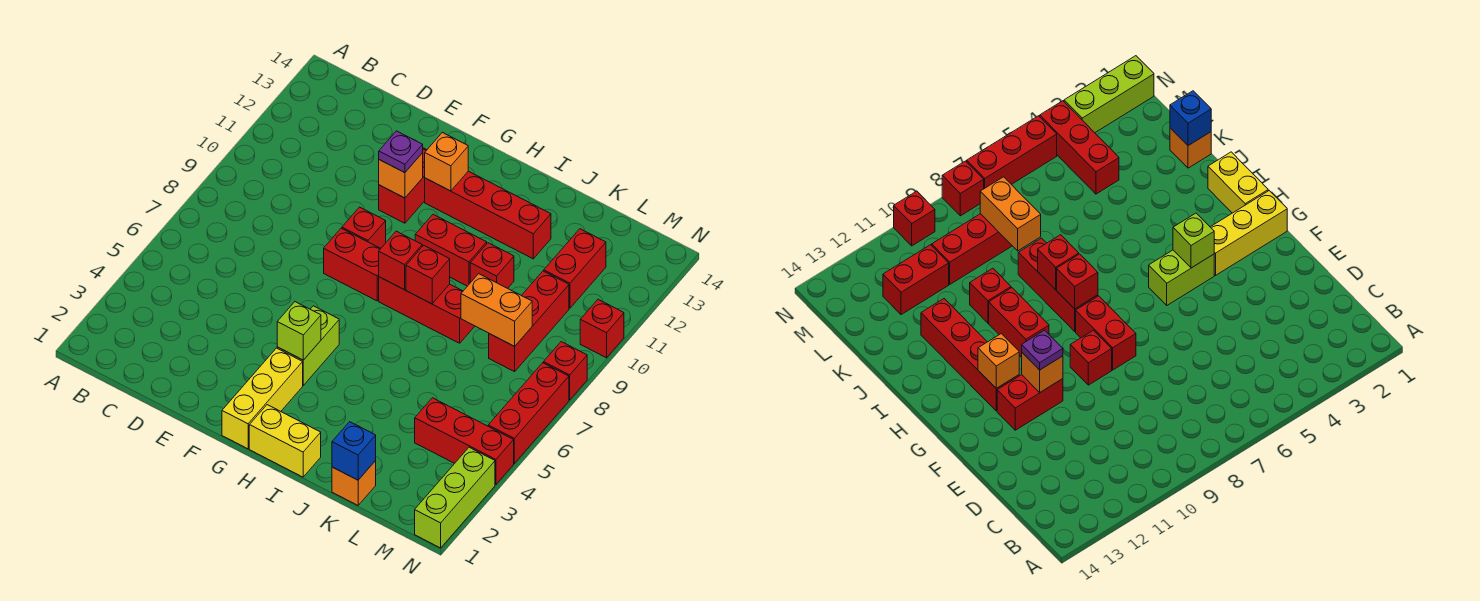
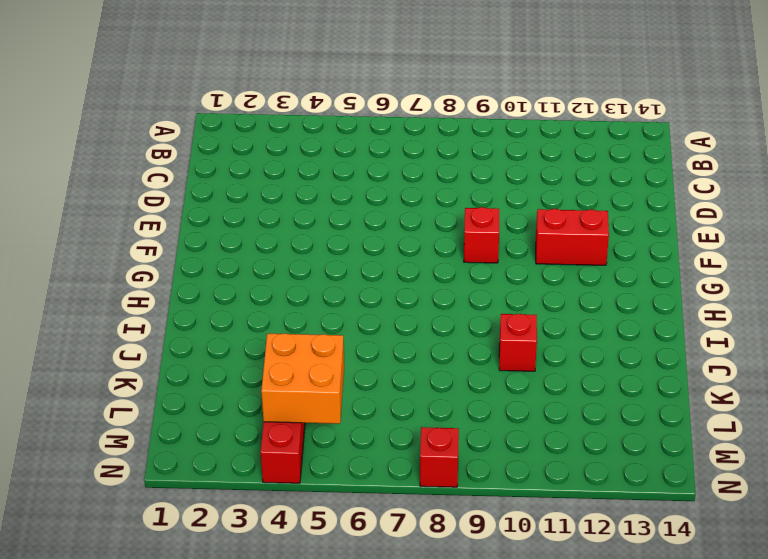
orange 2x2 brick [261,333,344,424] -> none
none -> red 1x2 brick [324,228,381,301]
none -> yellow 1x3 brick [222,348,303,449]
none -> lime 1x2 brick [277,306,339,385]

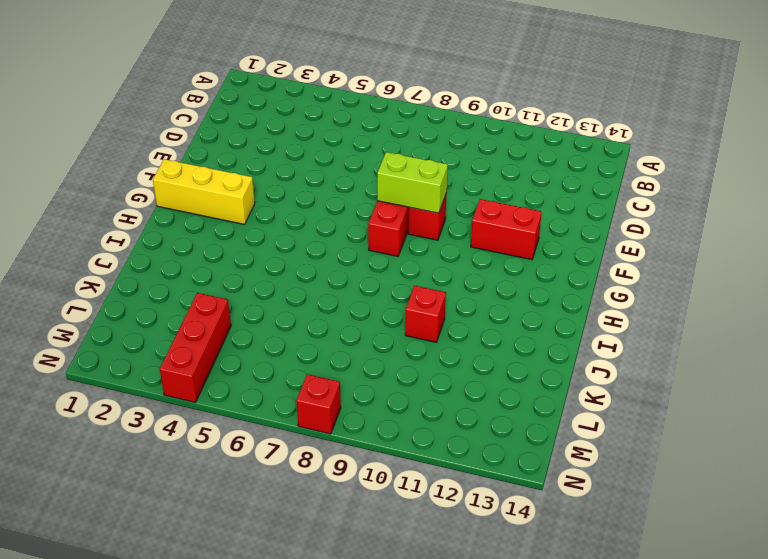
lime 1x2 brick [377,152,448,213] -> lime 1x2 brick moved to [277,306,339,385]
none -> red 1x4 brick [425,171,551,259]
none -> yellow 1x2 brick [249,405,321,477]
none -> red 1x3 brick [379,277,475,343]

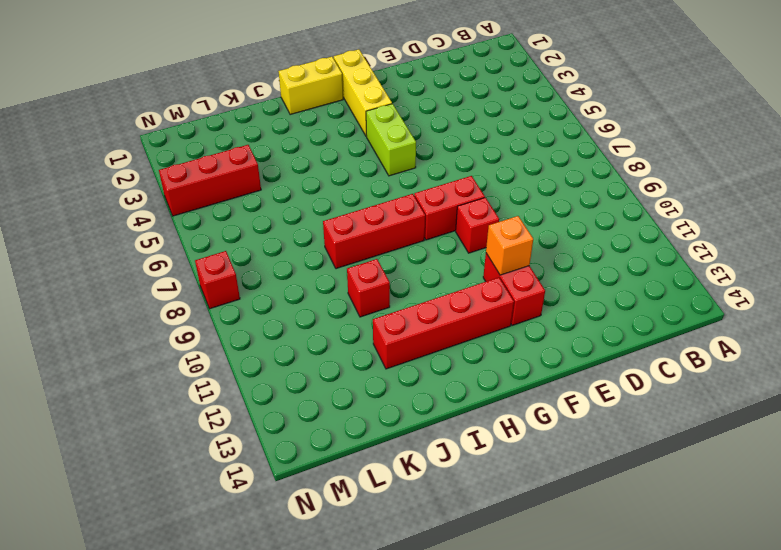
none -> red 1x2 brick [415,215,487,286]
none -> orange 1x1 brick [332,461,376,505]
none -> red 1x3 brick [489,271,569,372]

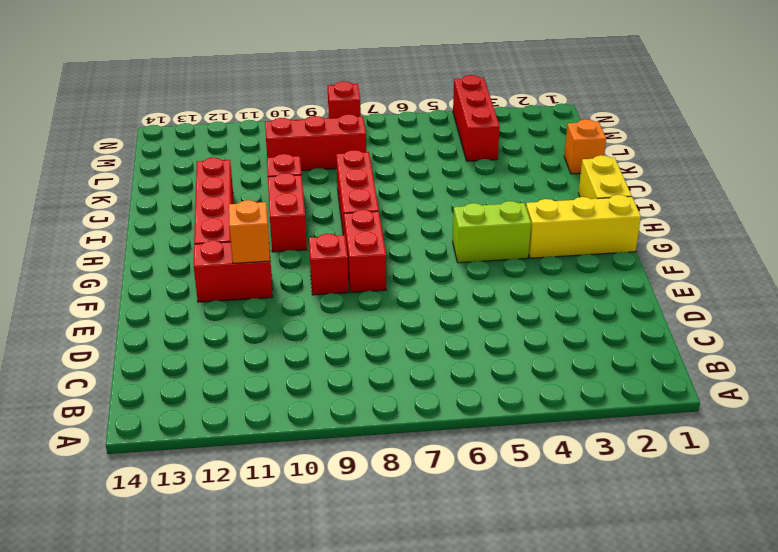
none -> red 1x2 brick [544,229,606,308]
none -> lime 1x3 brick [415,447,495,548]
none -> red 1x3 brick [488,363,569,463]

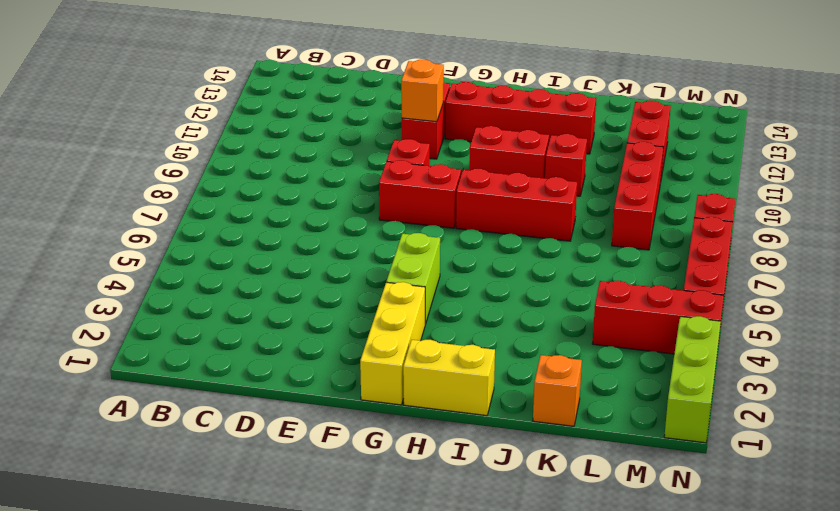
none -> red 1x1 brick [580,299,624,358]
none -> lime 1x1 brick [277,302,321,360]
none -> orange 1x1 brick [425,132,468,191]

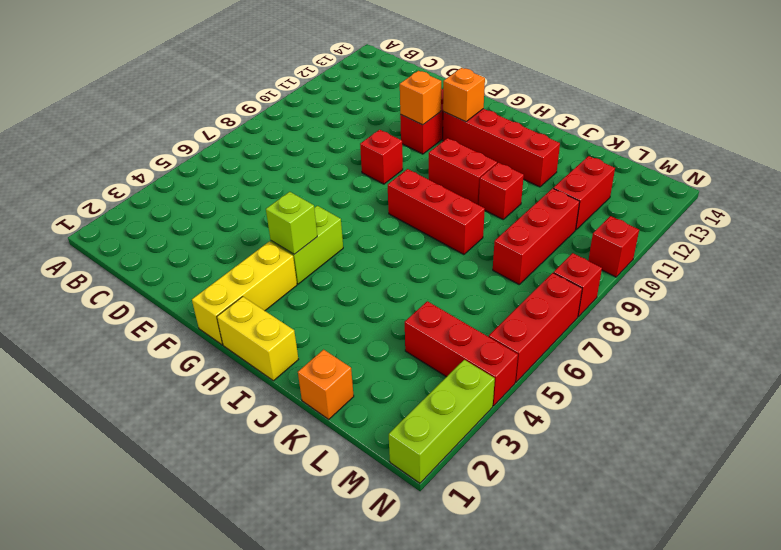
none -> red 1x2 brick [324,228,381,301]
none -> red 1x1 brick [379,231,422,290]
none -> red 1x1 brick [406,245,450,304]

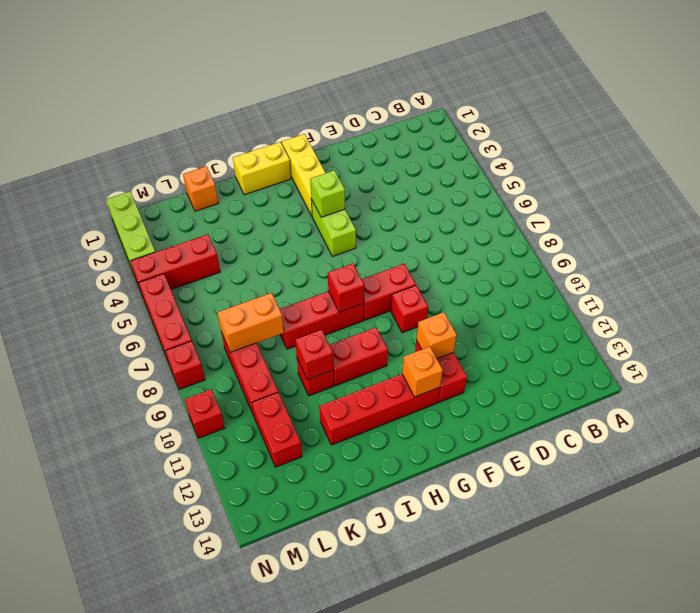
red 1x1 brick [295,330,334,380] -> red 1x1 brick moved to [406,245,450,304]
none -> blue 1x1 brick [332,422,376,480]
none -> purple 1x1 plate [379,131,423,173]

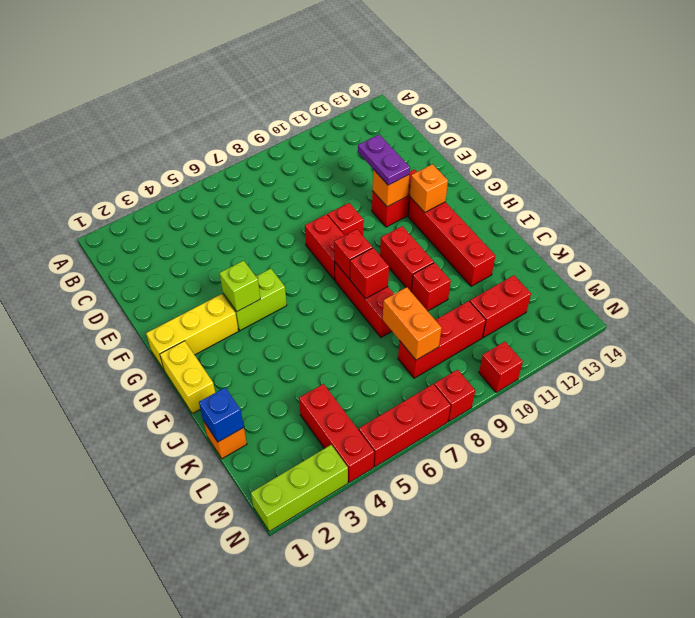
purple 1x2 plate [358,134,410,185] -> purple 1x1 plate [379,131,423,173]

